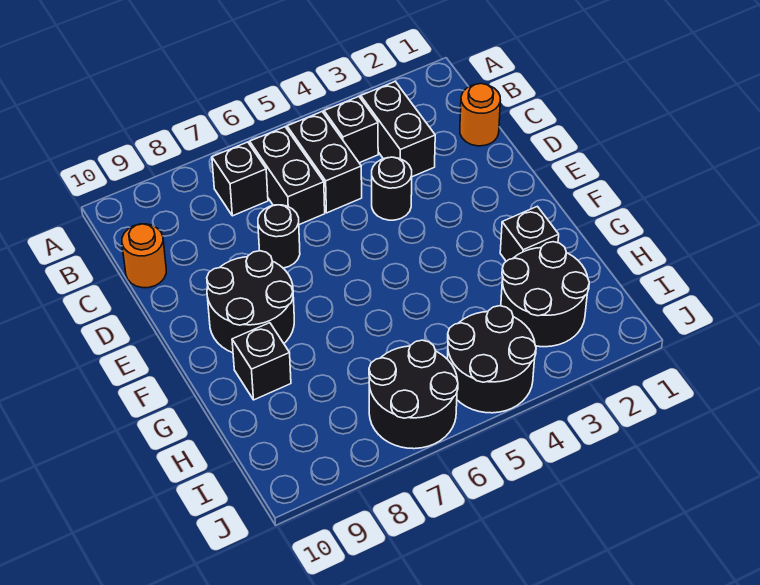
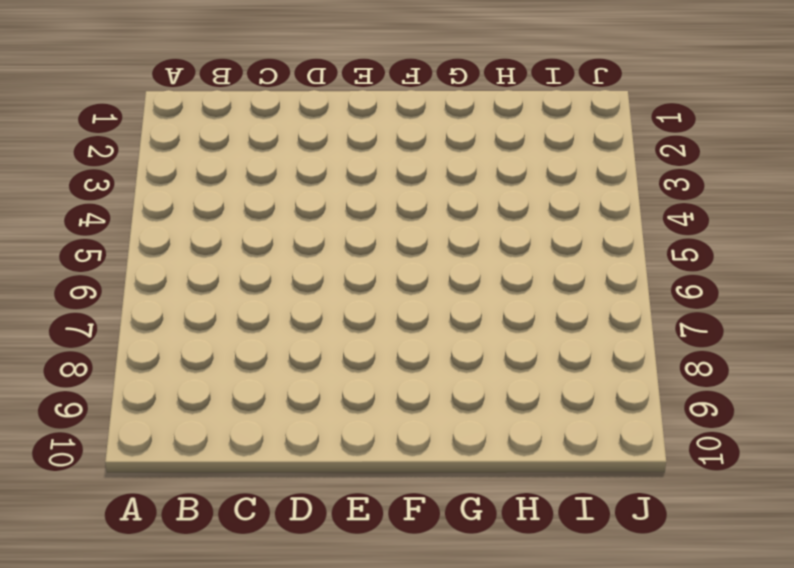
none -> black 1x2 brick [361,82,435,177]
none -> black 1x1 brick [324,97,378,163]
none -> black 1x2 brick [287,112,362,213]

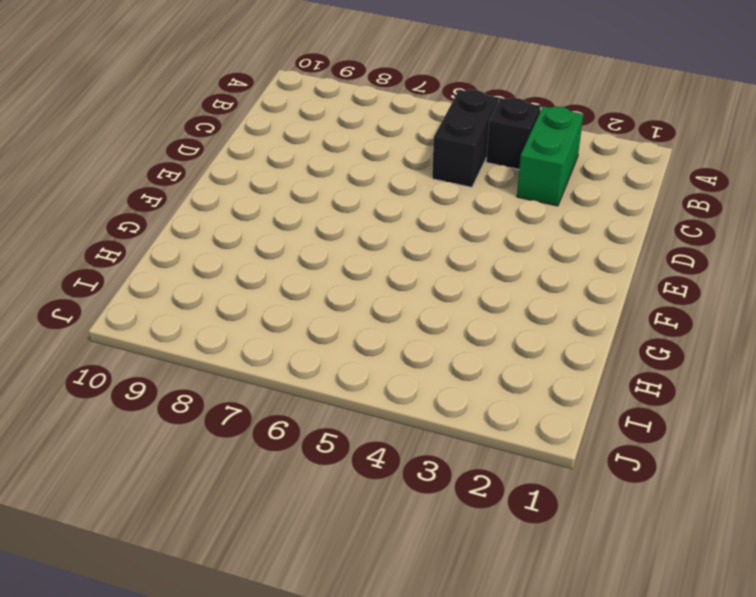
green 1x2 brick [517,106,583,206] -> black 1x2 brick [361,82,435,177]
none -> black 1x2 brick [250,127,325,225]
none -> black 1x1 brick [212,142,268,216]
none -> orange 1x1 round brick [460,84,500,146]

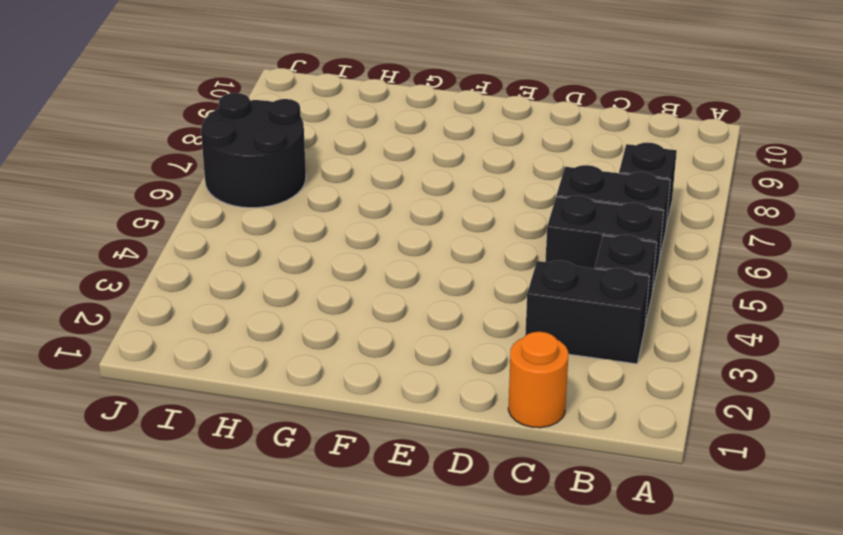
none -> orange 1x1 round brick [122,224,166,288]
none -> black 1x1 round brick [372,157,412,220]
none -> black 1x1 round brick [258,205,300,268]

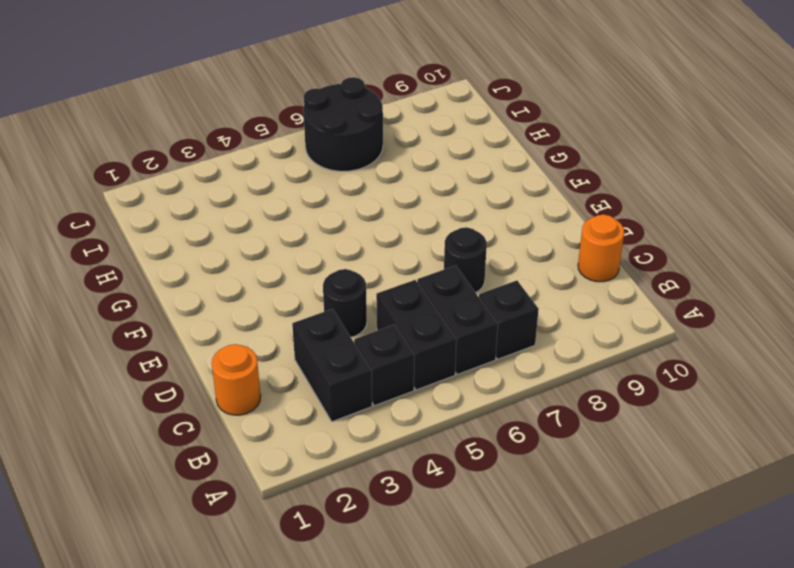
none -> black 2x2 round brick [207,251,294,353]
none -> black 1x1 brick [500,206,559,261]
none -> black 1x1 brick [232,323,291,400]

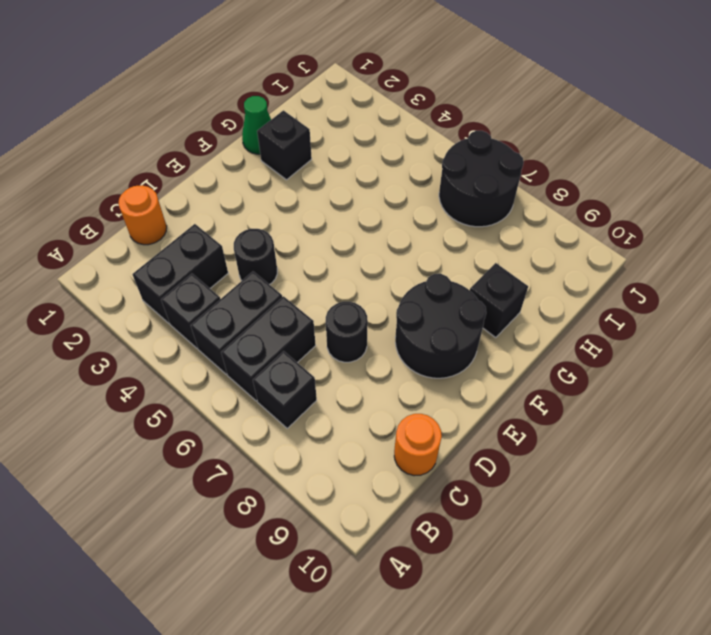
green 1x1 cone [242,96,271,154] -> none
none -> black 2x2 round brick [501,242,589,347]
none -> black 2x2 round brick [447,306,536,413]

